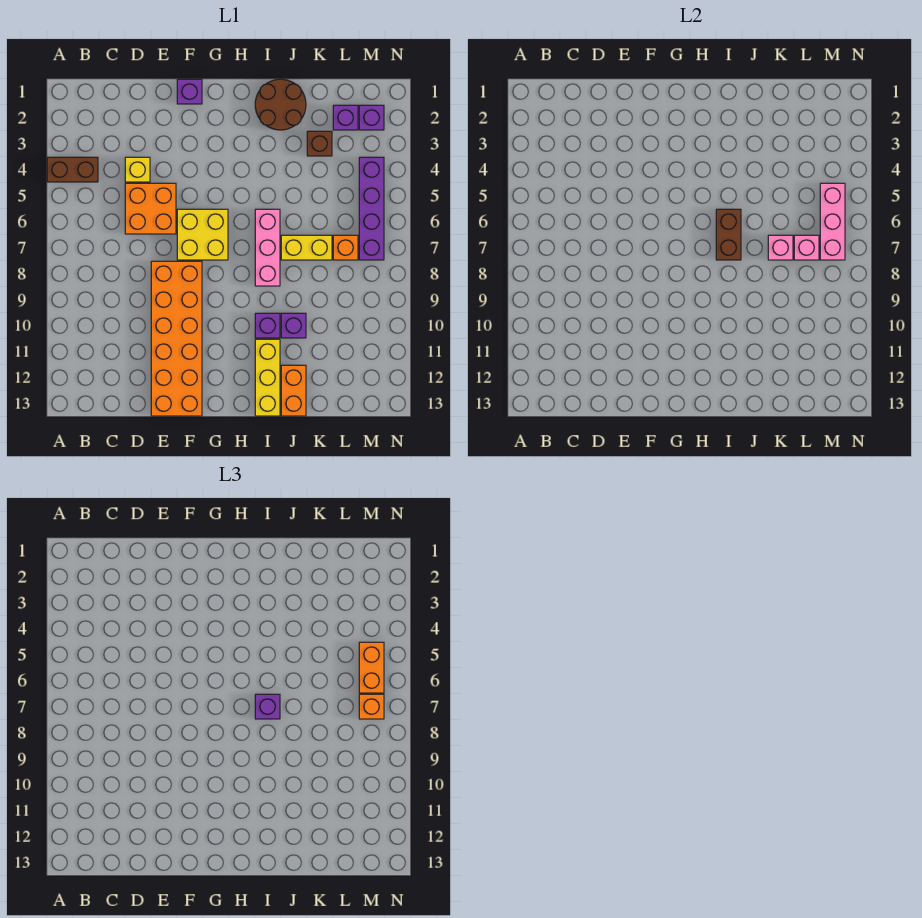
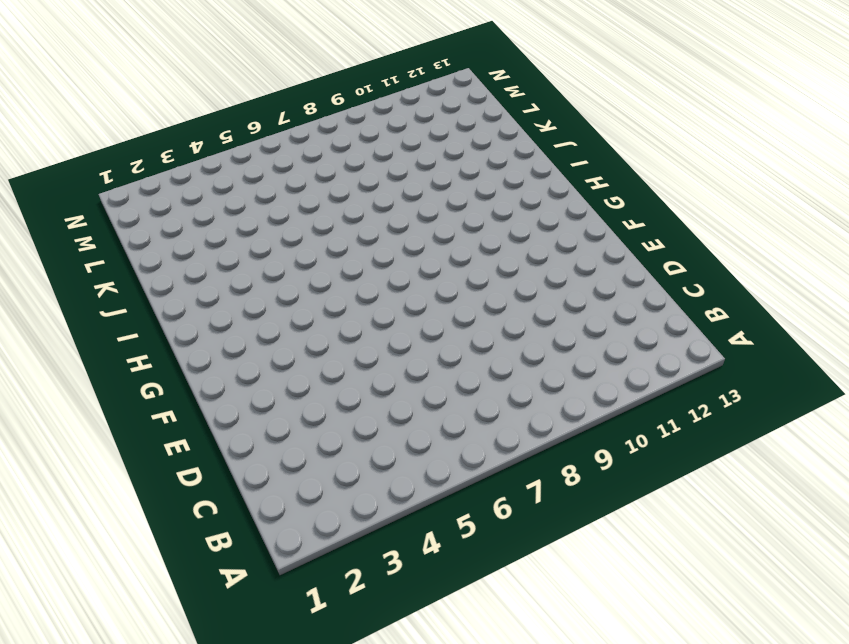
none -> brown 1x2 brick [47,157,98,182]
none -> yellow 1x1 brick [125,157,150,182]
none -> orange 2x2 brick [125,183,176,234]

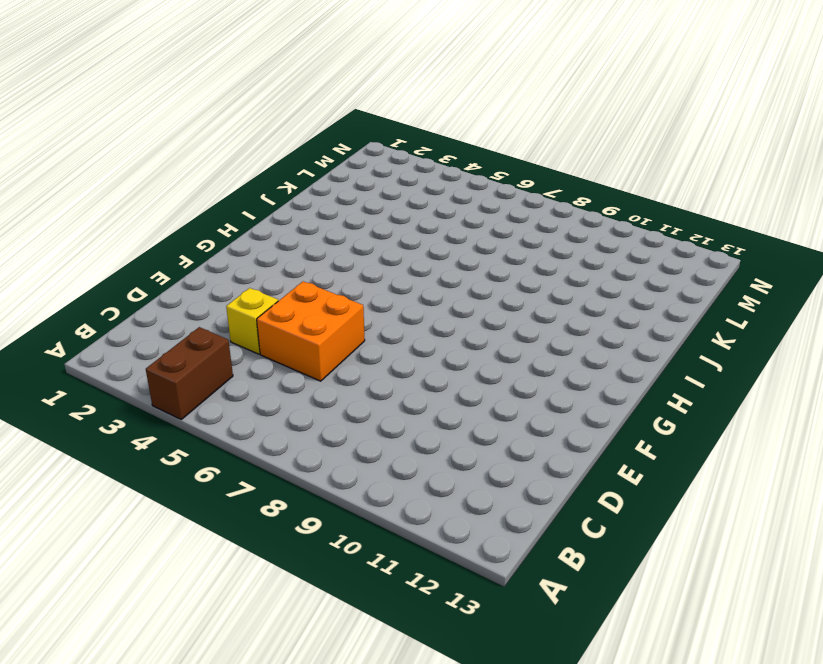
none -> orange 2x6 brick [151,261,202,416]
none -> purple 1x1 brick [177,79,202,104]
none -> yellow 2x2 brick [177,209,228,260]

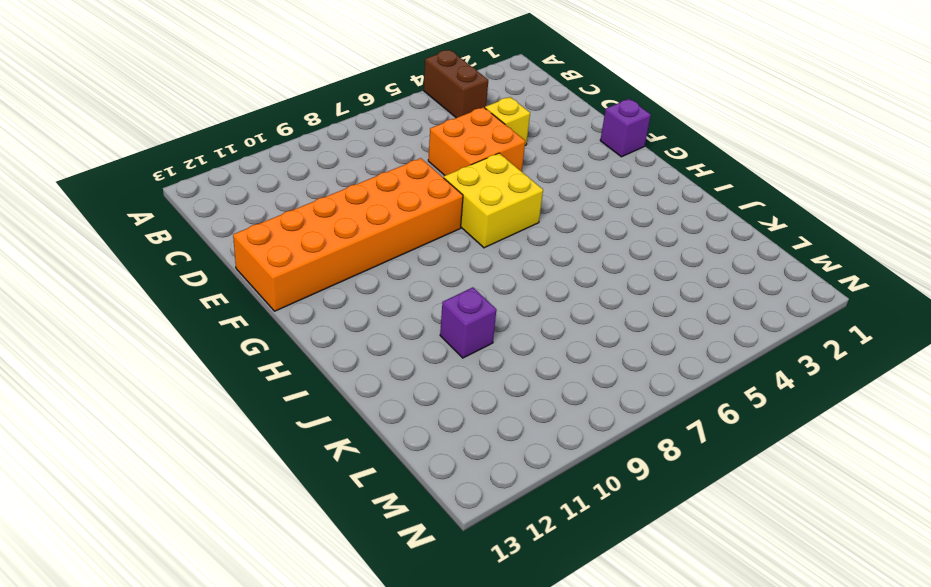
none -> brown 2x2 round brick [255,79,306,130]
none -> pink 1x3 brick [255,209,280,286]
none -> purple 1x1 brick [255,313,280,338]

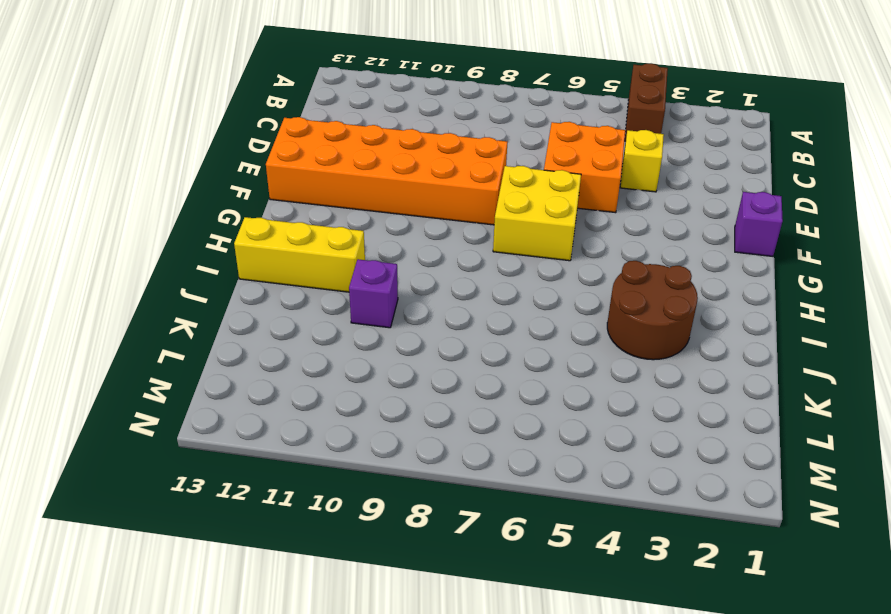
brown 2x2 round brick [607,261,698,360] -> brown 2x2 round brick moved to [255,79,306,130]
none -> pink 1x3 brick [255,209,280,286]
none -> purple 1x1 brick [255,313,280,338]
none -> yellow 1x2 brick [281,235,332,260]

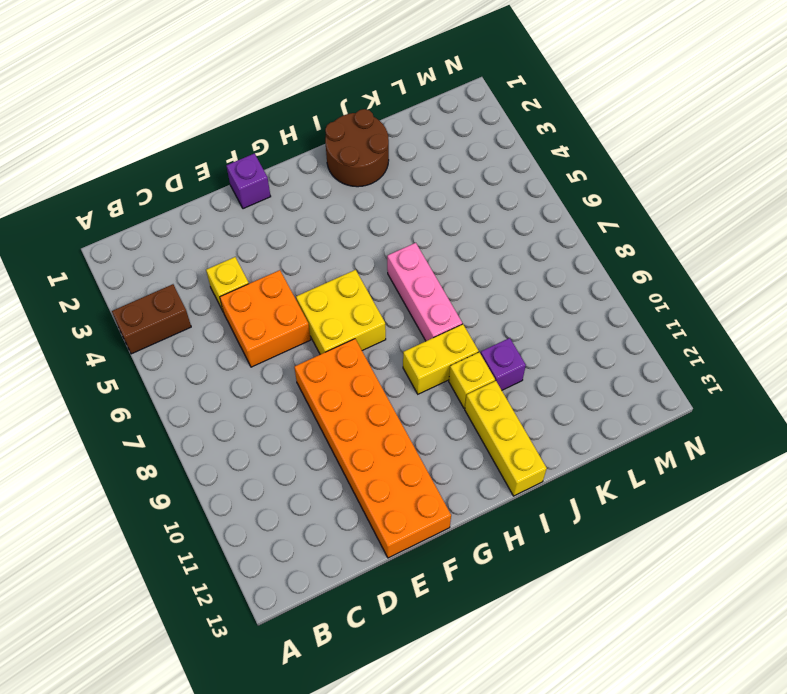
yellow 1x2 brick [403,324,479,394] -> yellow 1x2 brick moved to [281,235,332,260]
yellow 1x1 brick [449,352,495,408] -> purple 1x1 brick [255,313,280,338]
none -> orange 1x2 brick [281,365,306,416]
none -> brown 1x1 brick [307,131,332,156]
none -> purple 1x1 brick [333,105,358,130]

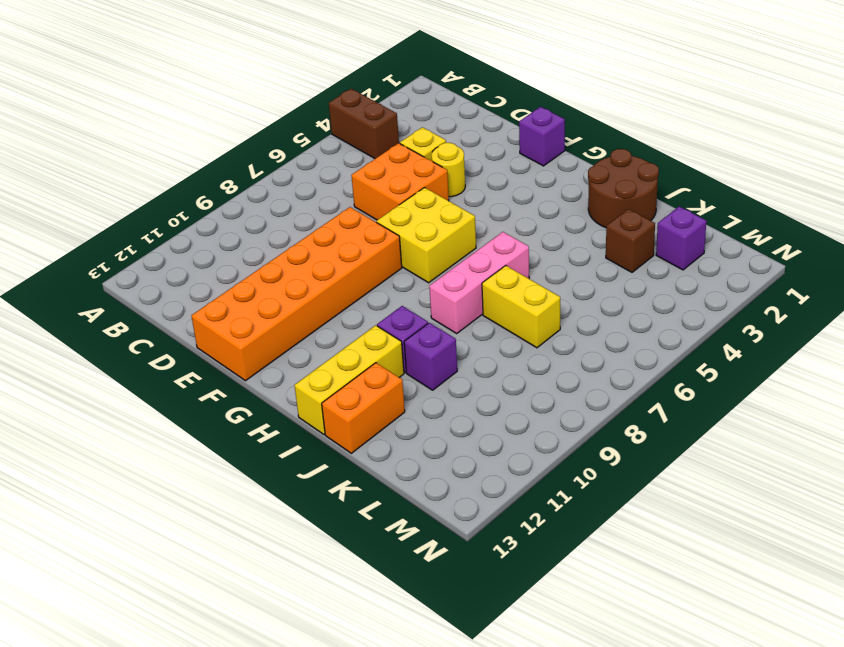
yellow 1x1 round brick [431,143,465,197] -> none
none -> orange 1x1 brick [333,235,358,260]
none -> purple 1x1 brick [359,105,384,130]
none -> purple 1x4 brick [359,157,384,260]

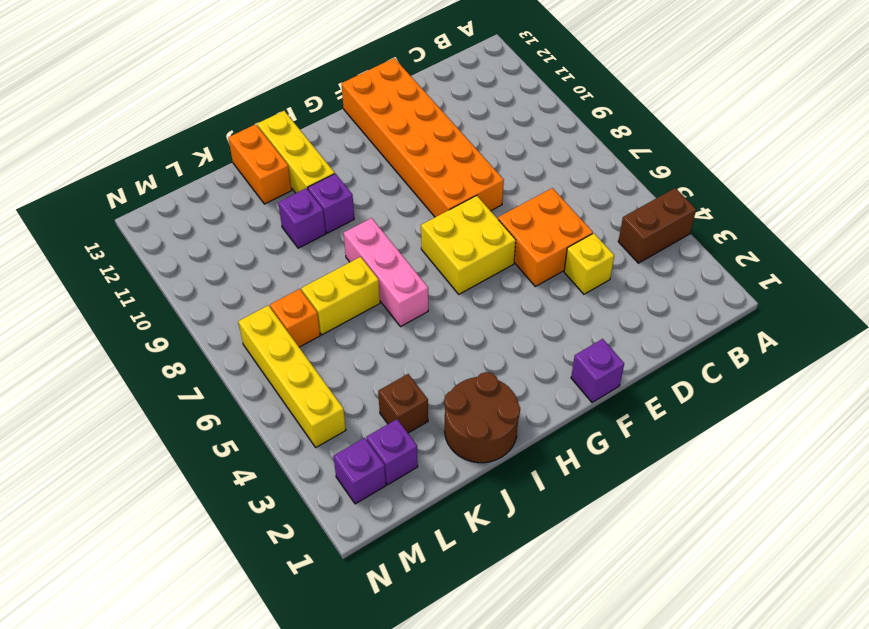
yellow 1x4 brick [238,305,346,447] -> purple 1x4 brick [359,157,384,260]
none -> brown 1x2 brick [716,209,741,260]
none -> pink 1x1 brick [768,235,793,260]
none -> pink 1x1 brick [794,235,819,260]

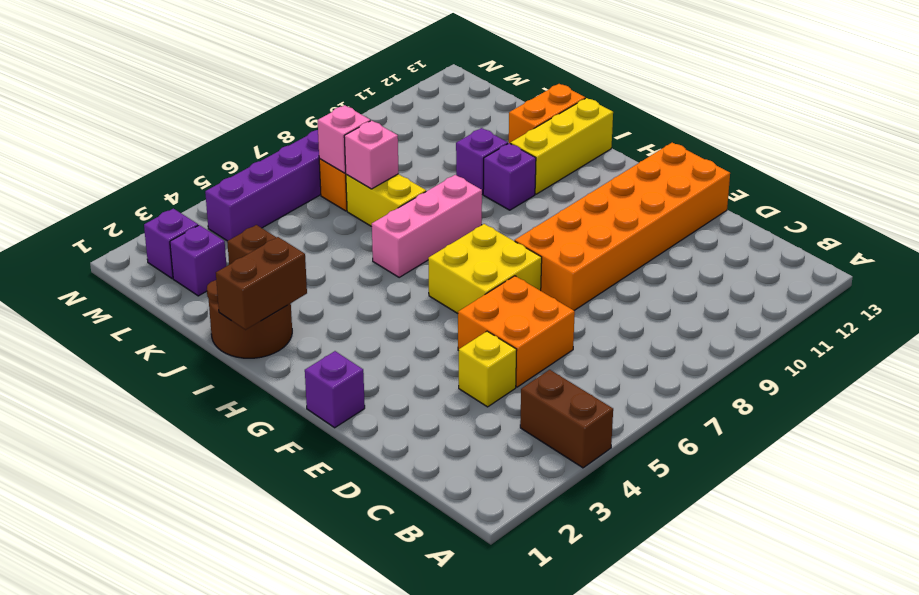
brown 1x2 brick [216,237,307,330] -> brown 1x2 brick moved to [716,209,741,260]
none -> pink 1x3 brick [820,183,845,260]
none -> purple 1x1 brick [255,694,280,719]
none -> orange 1x2 brick [359,642,384,693]

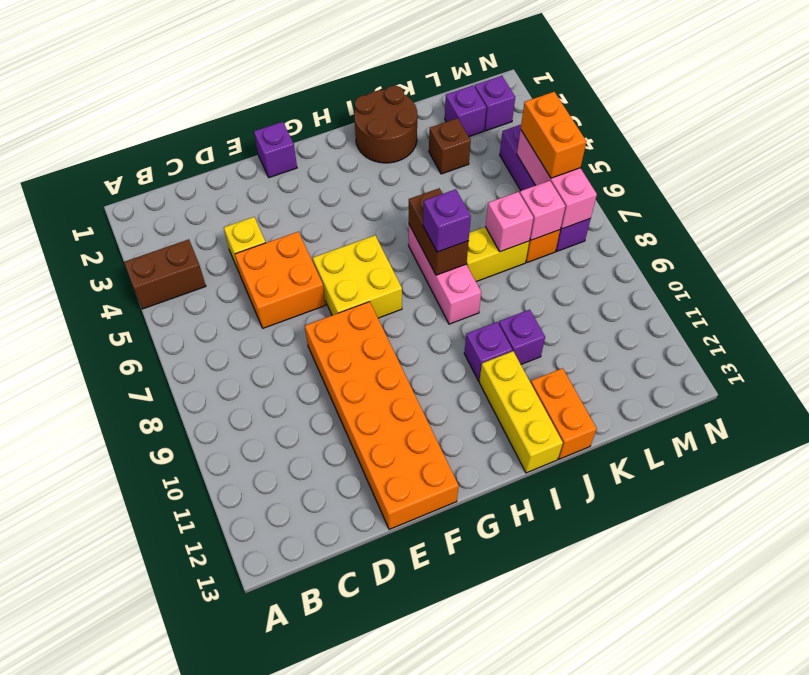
none -> orange 1x1 brick [359,694,384,719]

